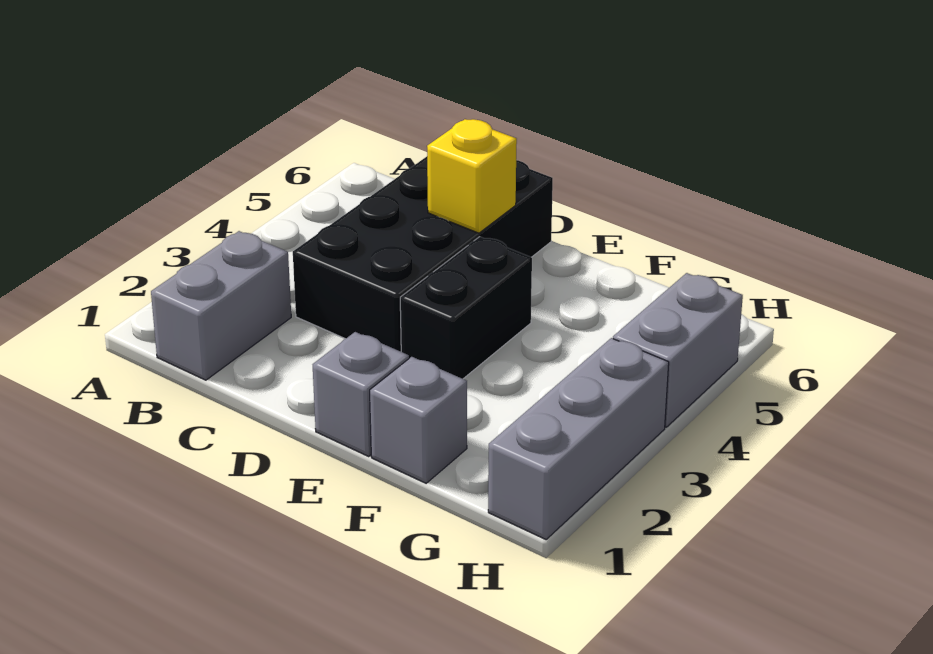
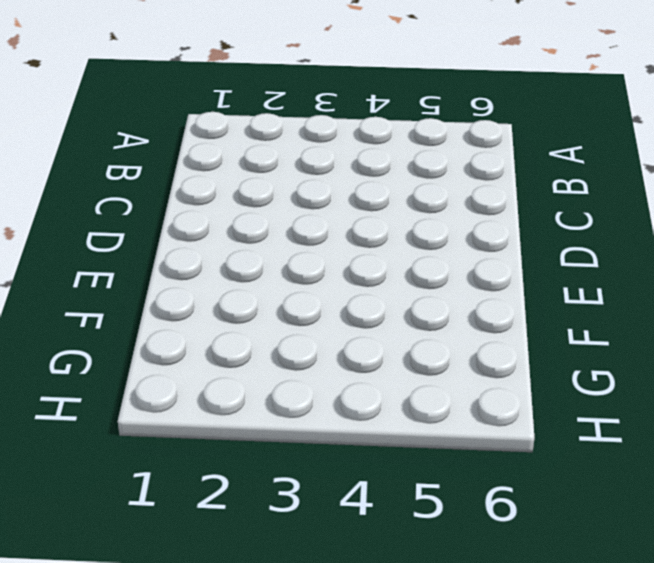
none -> grey 1x2 brick [151,231,291,380]
none -> black 2x4 brick [293,157,553,352]

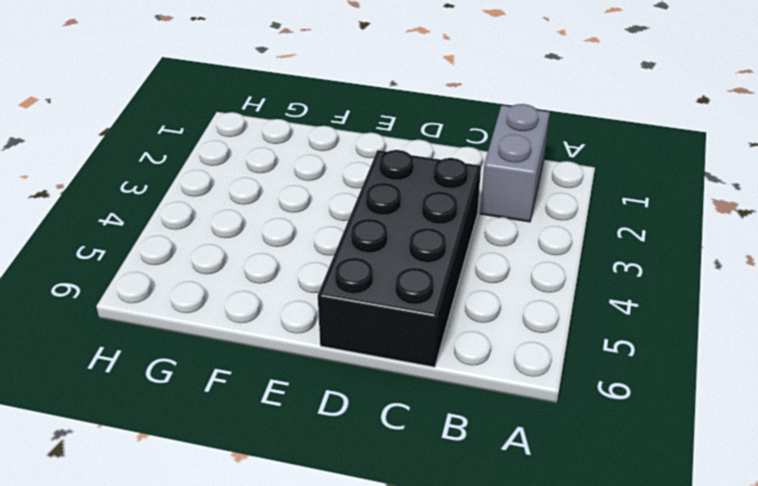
none -> grey 1x1 brick [313,332,409,456]
none -> black 1x2 brick [400,237,532,379]

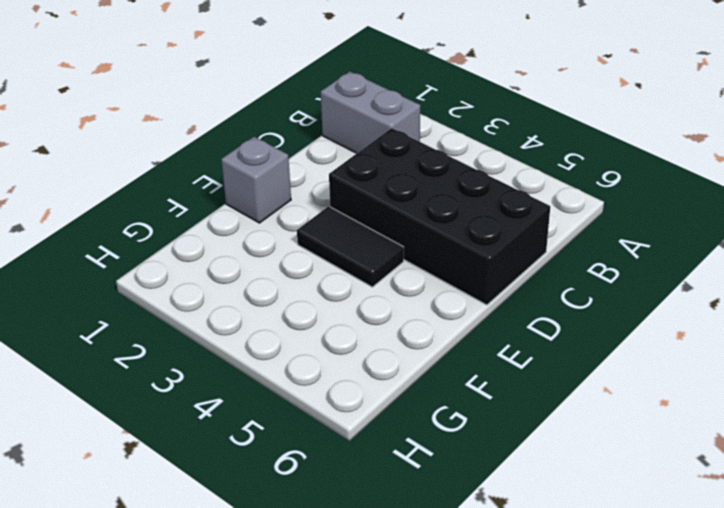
black 1x2 tile [297,206,404,287] -> black 1x2 brick [400,237,532,379]
none -> grey 1x1 brick [370,357,467,483]
none -> grey 1x3 brick [488,338,669,539]

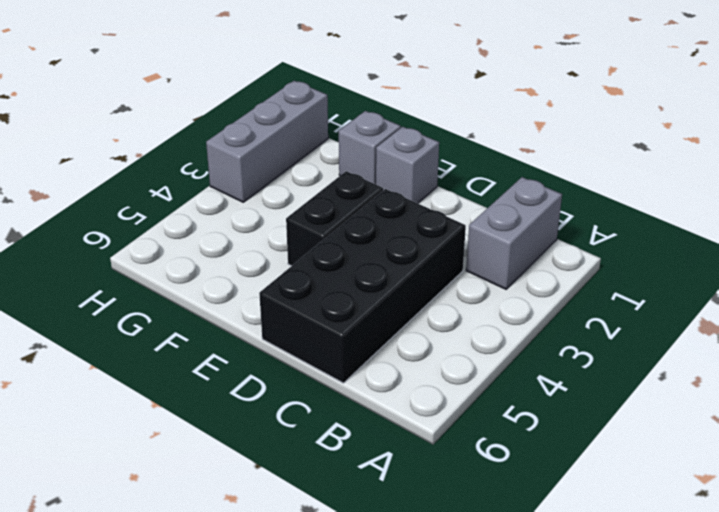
none -> grey 1x2 brick [613,273,743,427]
none -> yellow 1x1 brick [427,119,517,233]

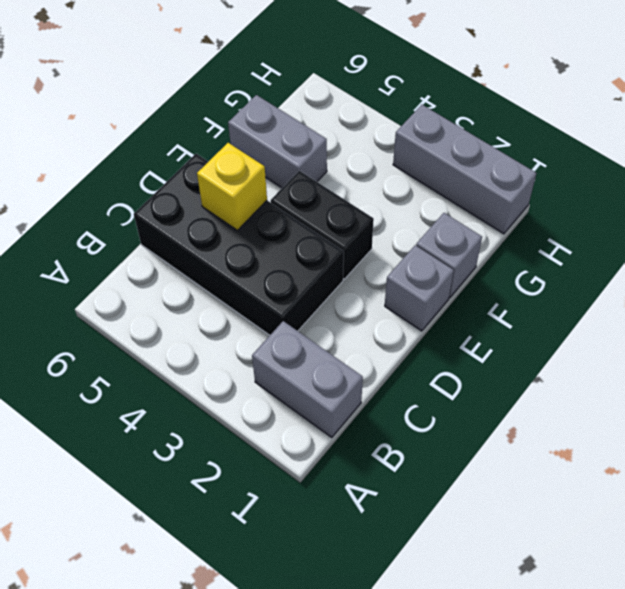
grey 1x2 brick [228,95,327,188] -> grey 1x2 brick moved to [613,273,743,427]

